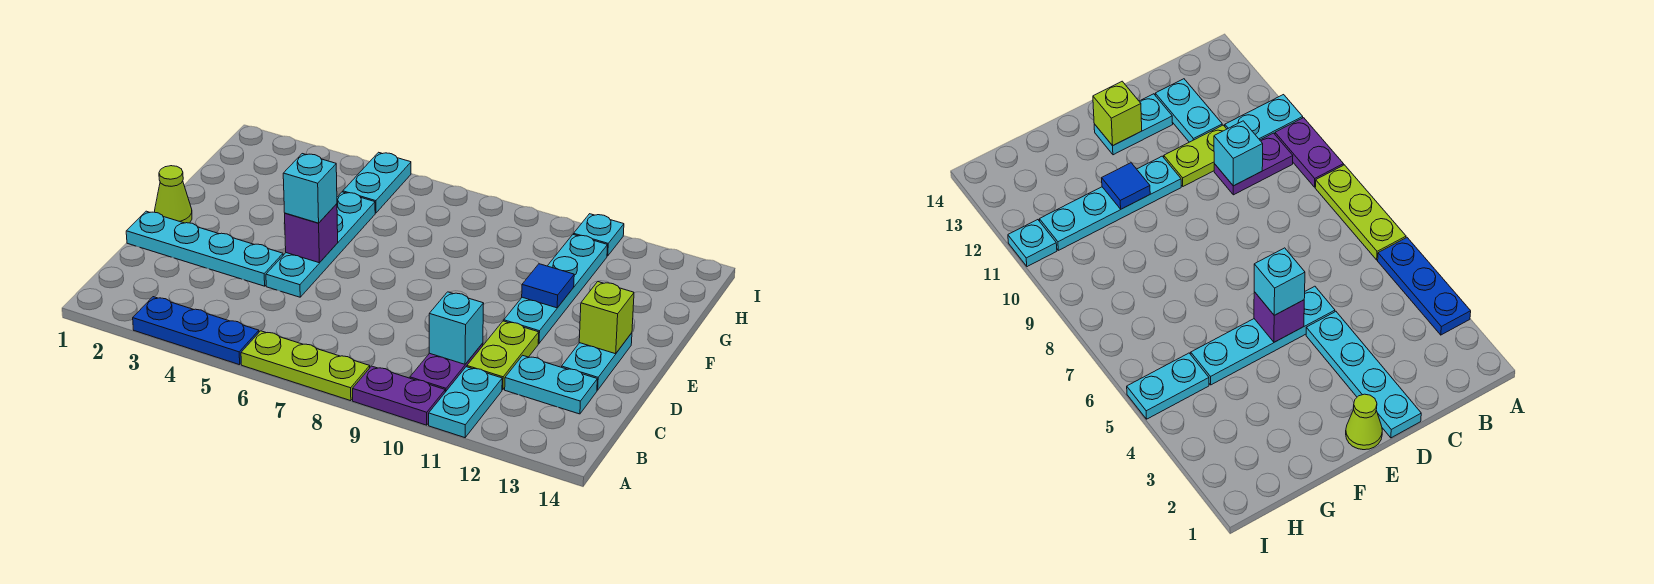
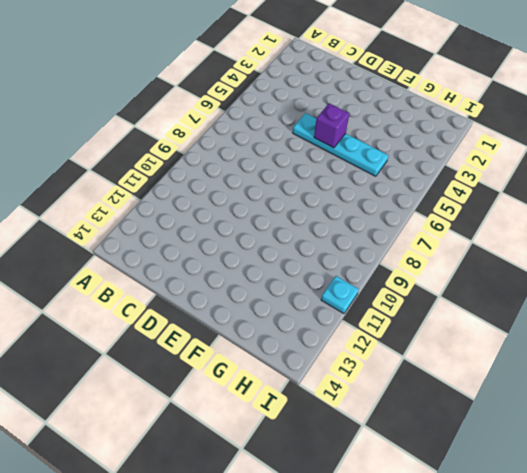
none -> blue 1x3 plate [133,297,259,365]
none -> lime 1x3 plate [241,331,370,401]
none -> purple 1x2 plate [353,366,445,425]

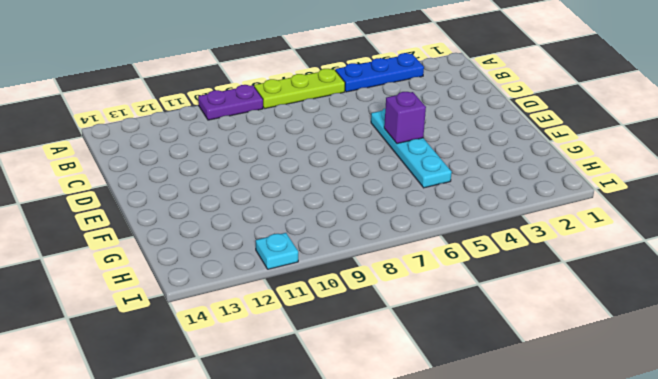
none -> cyan 1x2 plate [429,367,502,438]
none -> purple 1x2 plate [410,343,483,392]
none -> lime 1x2 plate [467,321,539,390]

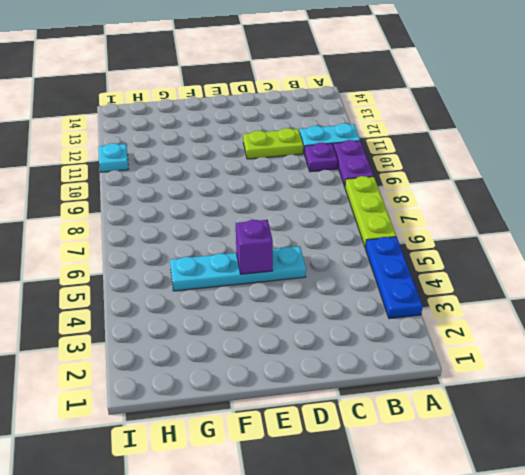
purple 1x1 plate [305,143,338,172] -> purple 1x2 plate [410,343,483,392]
none -> cyan 1x2 plate [505,355,597,414]
none -> cyan 1x4 plate [126,211,283,286]
none -> cyan 1x2 plate [562,333,632,390]

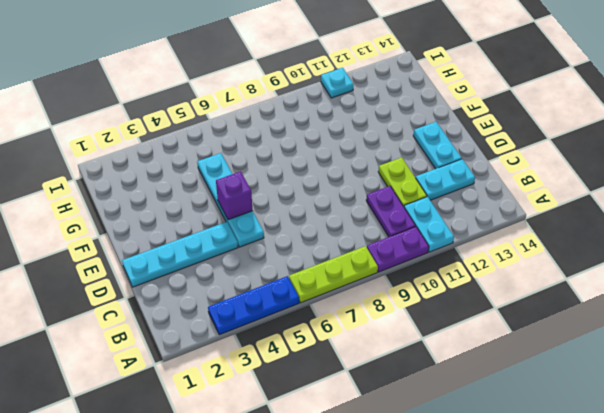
none -> lime 1x1 cone [155,166,192,223]
none -> cyan 1x4 plate [504,234,608,343]
none -> cyan 1x2 plate [343,152,411,213]

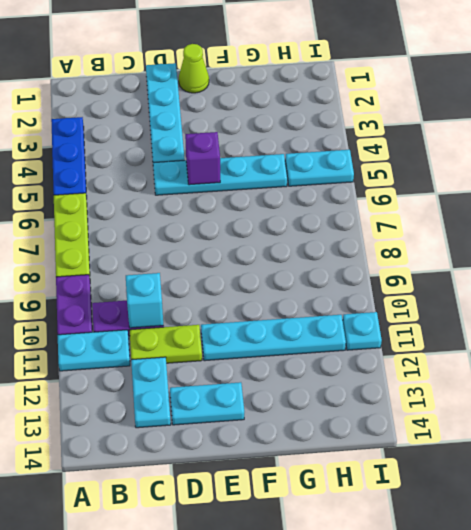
none -> lime 1x1 brick [579,282,634,354]
none -> blue 1x1 tile [522,264,574,308]
none -> cyan 1x1 brick [283,154,337,223]

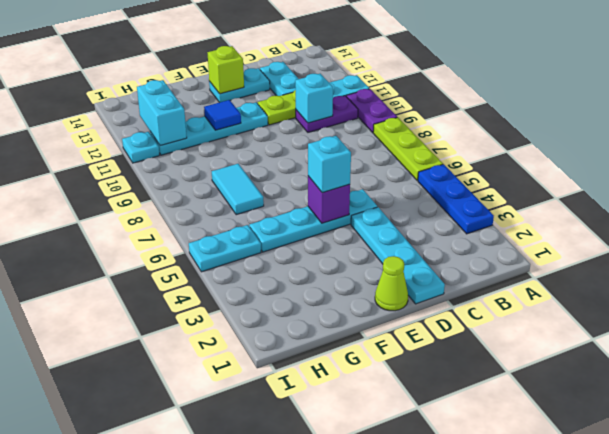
cyan 1x2 tile [212,164,264,215] -> none
cyan 1x2 brick [137,80,187,146] -> none

